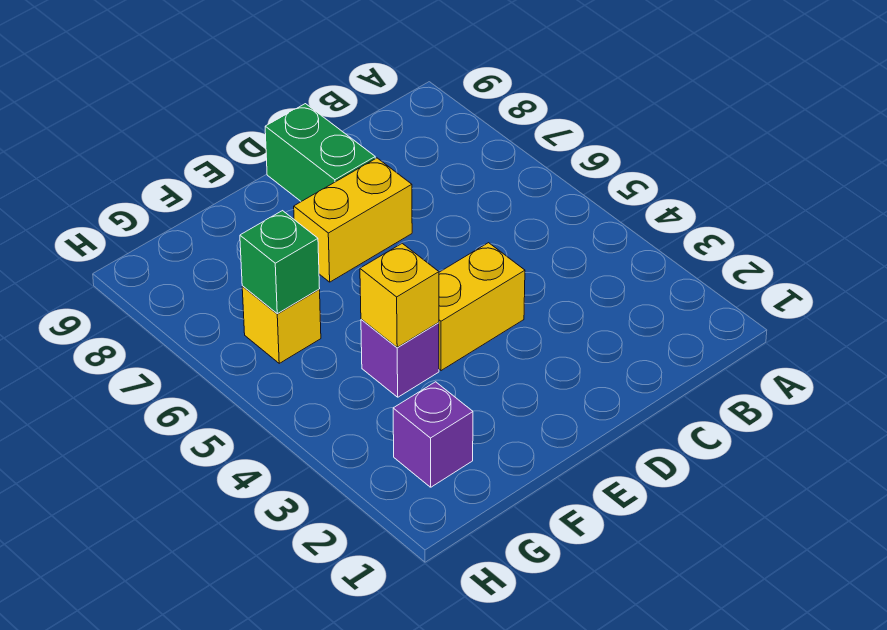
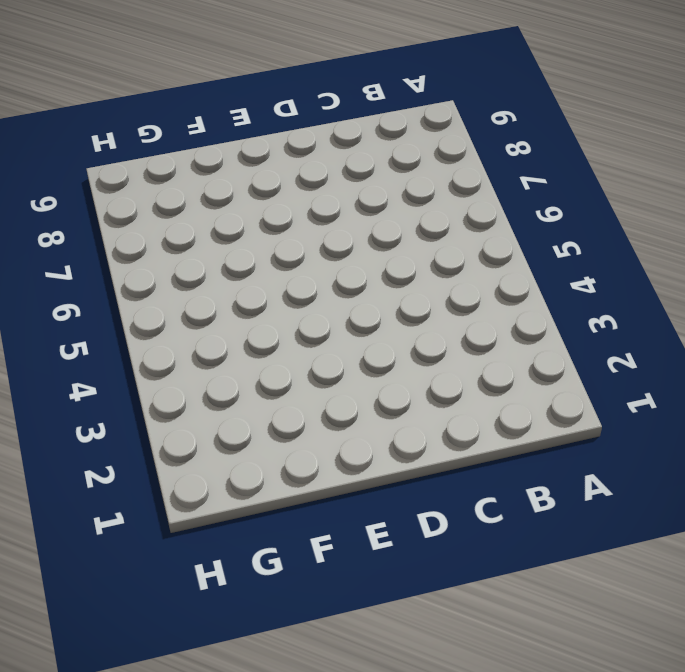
none -> yellow 1x2 brick [439,243,525,371]
none -> yellow 1x2 brick [294,158,412,282]

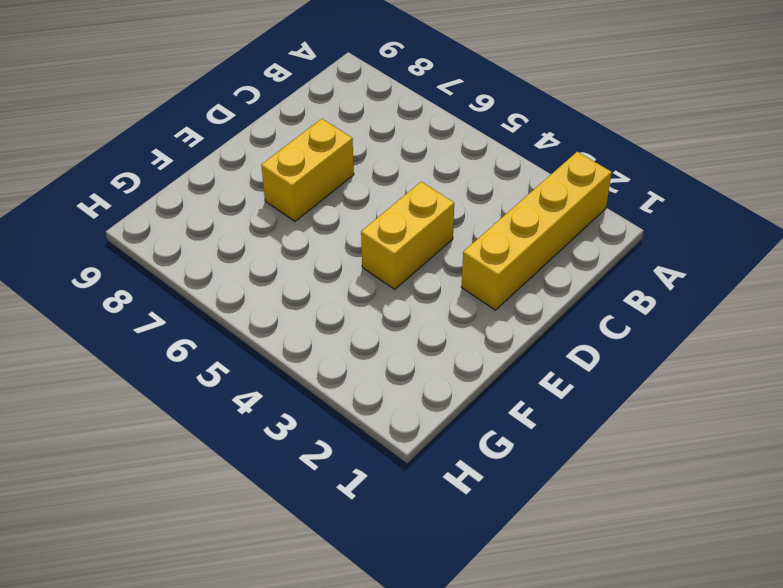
yellow 1x4 brick [462,152,612,310] -> none
none -> green 1x2 brick [265,104,375,202]
none -> purple 1x1 brick [361,319,439,397]

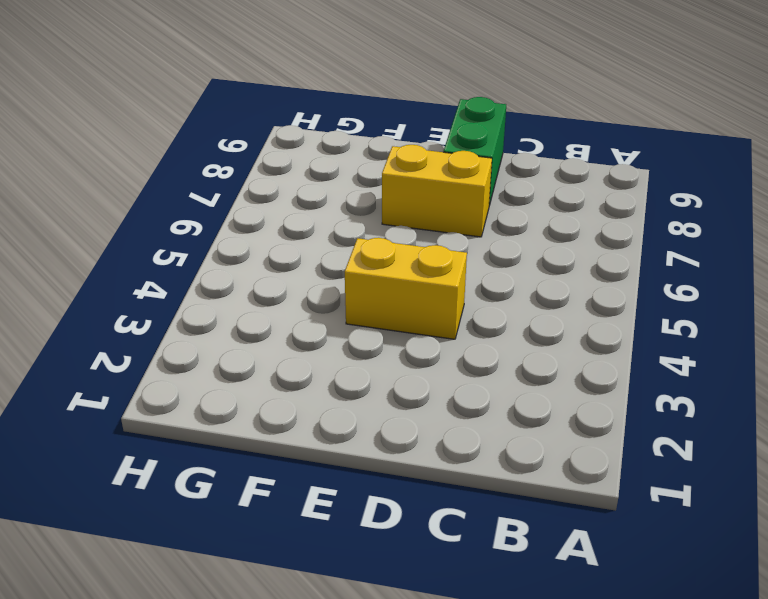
none -> purple 1x1 brick [361,319,439,397]
none -> purple 1x1 brick [393,382,473,487]

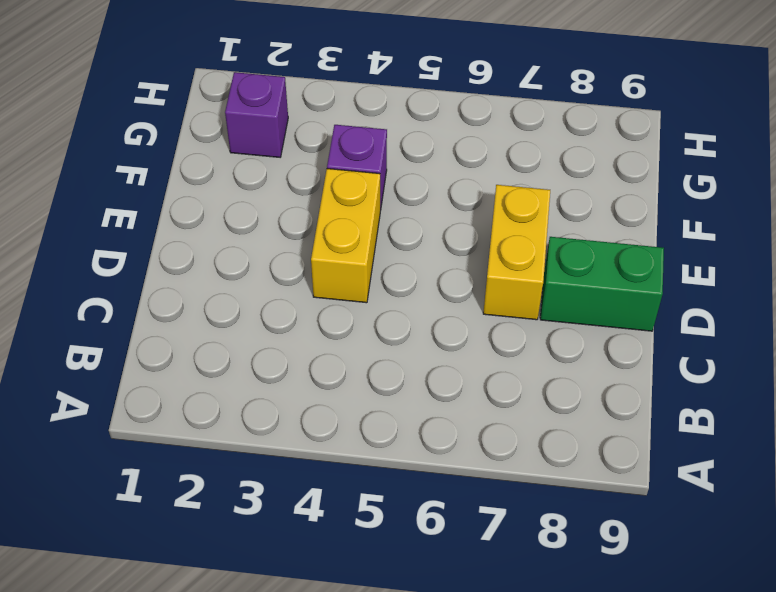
none -> yellow 1x1 brick [242,286,321,363]
none -> yellow 1x1 brick [360,243,439,347]

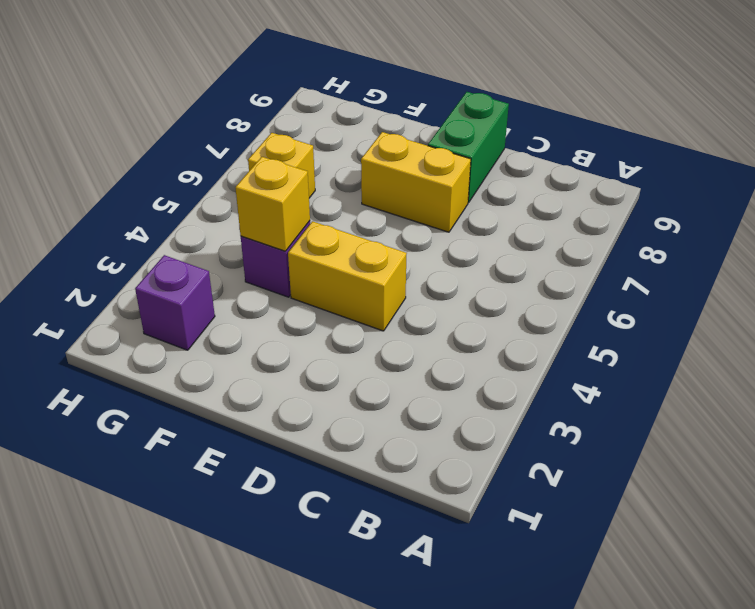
none -> green 1x1 brick [240,211,320,314]

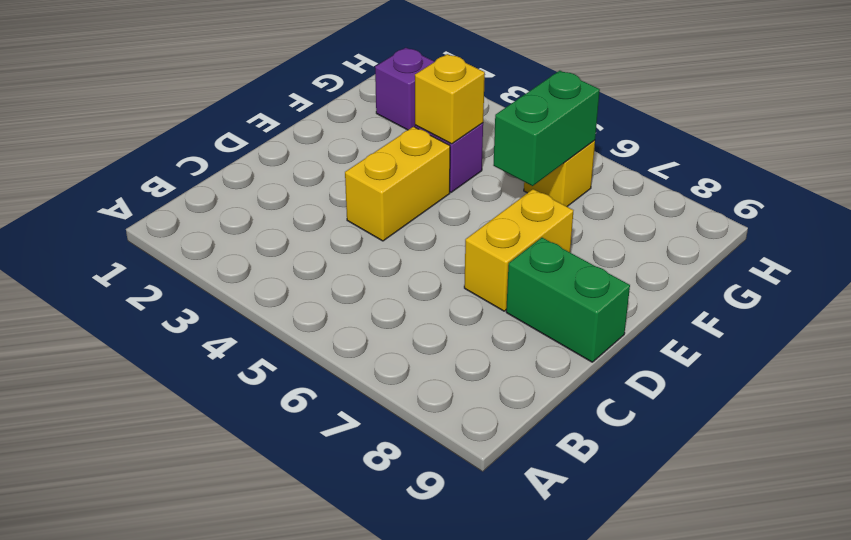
green 1x2 brick [493,71,600,186] -> green 1x1 brick [240,211,320,314]

